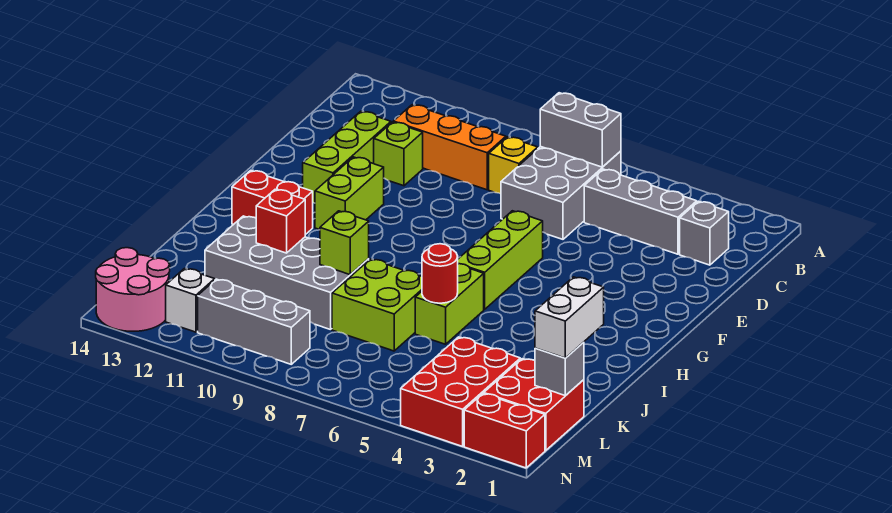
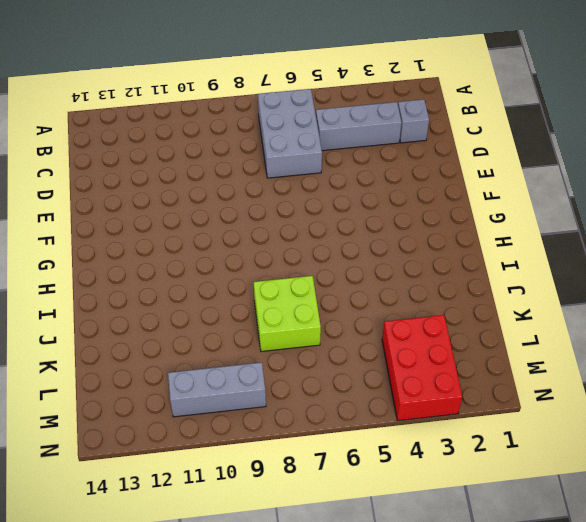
none -> yellow 1x1 brick [489,137,538,194]
none -> orange 1x3 brick [393,105,506,190]
none -> lime 1x1 brick [374,122,423,186]

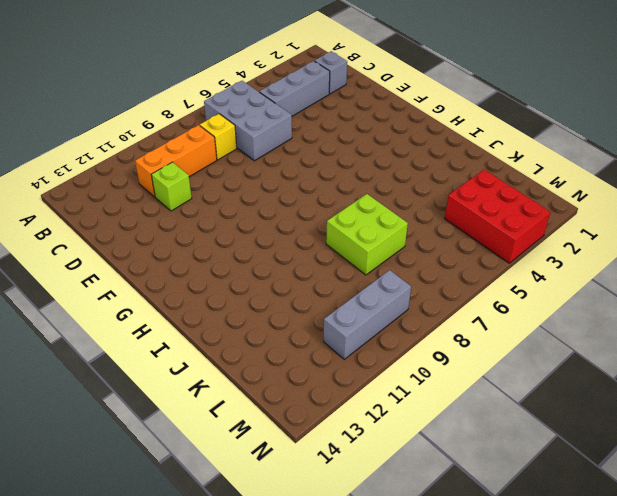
none -> lime 1x3 brick [303,111,391,203]
none -> lime 1x3 brick [458,211,543,309]
none -> lime 1x2 brick [315,157,384,230]

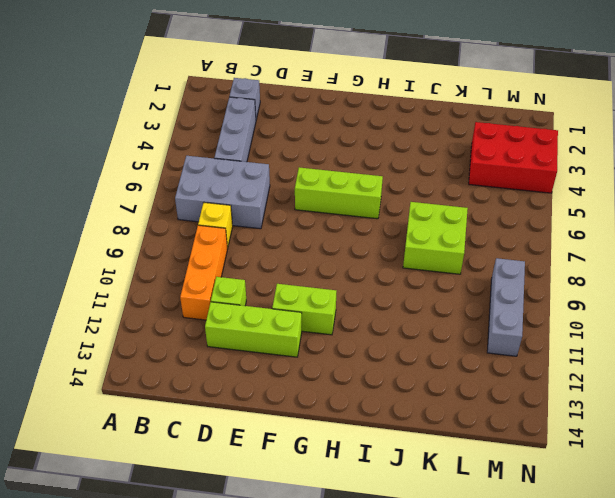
none -> red 1x2 brick [232,170,313,235]
none -> lime 1x2 brick [415,264,484,344]
none -> grey 2x4 brick [205,216,369,330]

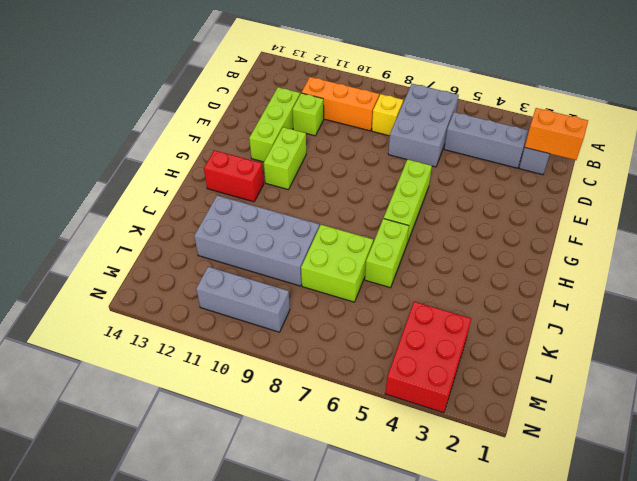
orange 1x2 brick [525,108,588,160] -> none
none -> red 2x2 brick [484,359,584,451]
none -> white 1x1 brick [166,269,215,332]
none -> pink 2x2 round brick [96,248,170,331]

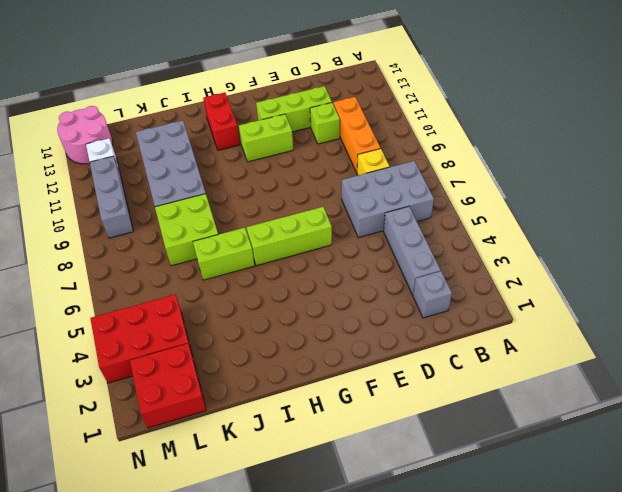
none -> red 1x2 brick [464,394,545,468]
none -> grey 1x2 brick [540,93,621,167]
none -> red 1x1 round brick [422,244,458,303]

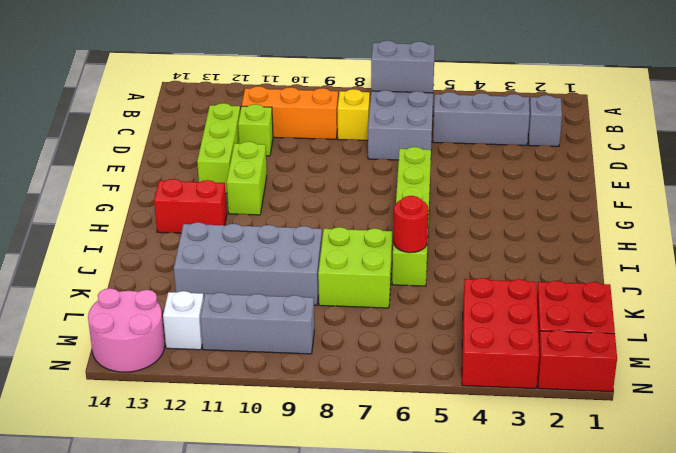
none -> lime 1x1 brick [320,211,369,275]
none -> red 1x1 brick [256,189,305,253]
none -> grey 1x1 brick [535,342,584,396]

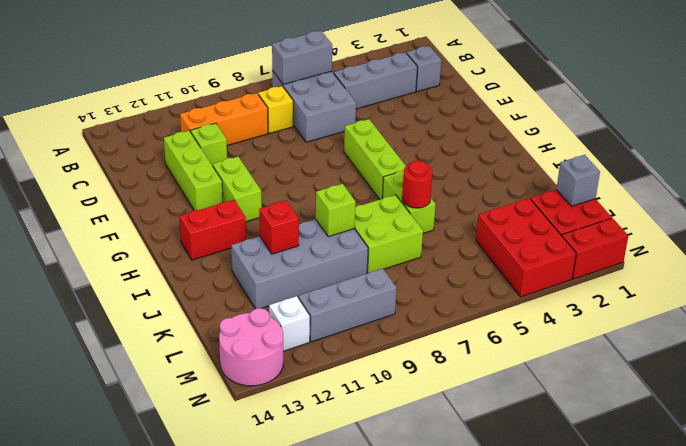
none -> white 1x2 brick [535,277,604,358]

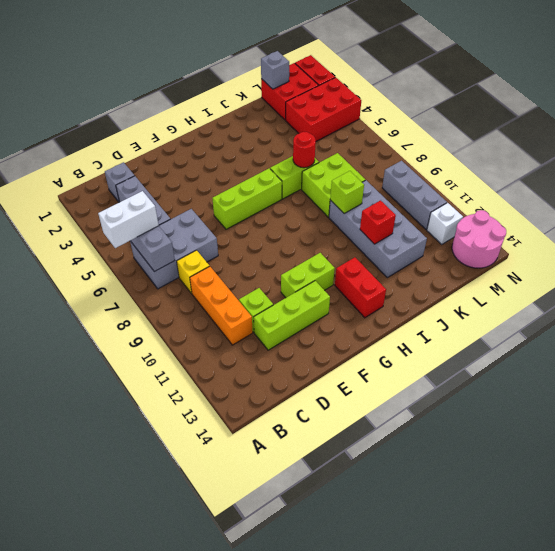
white 1x2 brick [98,191,159,248] -> white 1x2 brick moved to [535,277,604,358]

